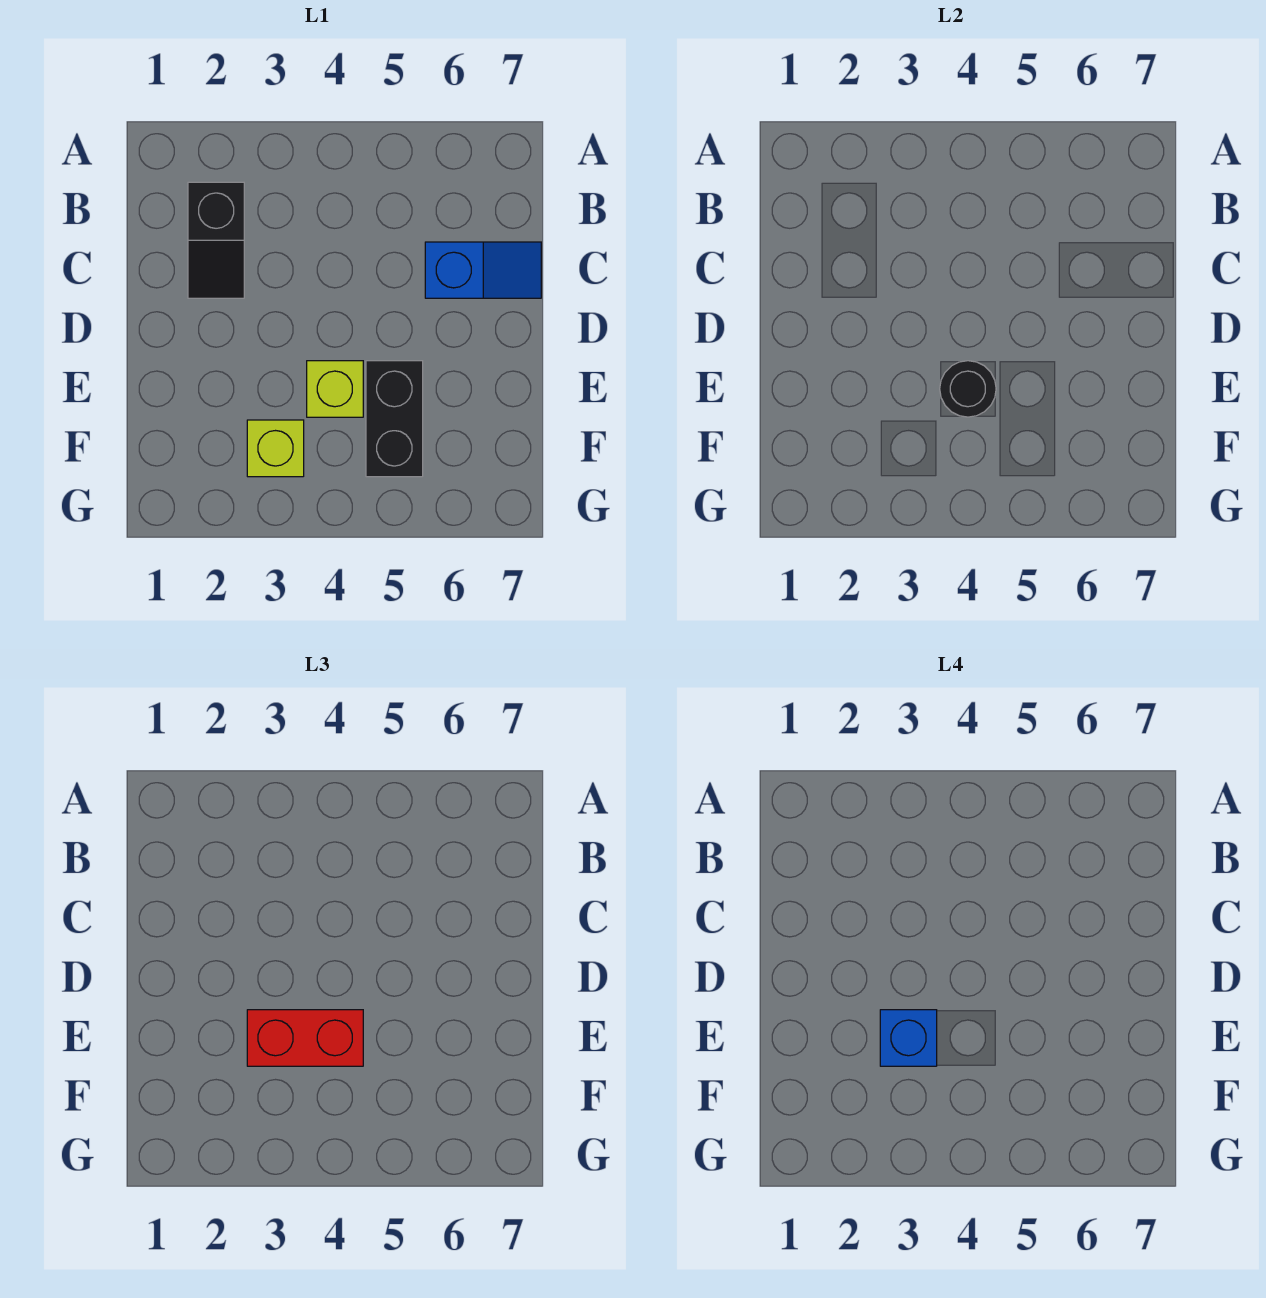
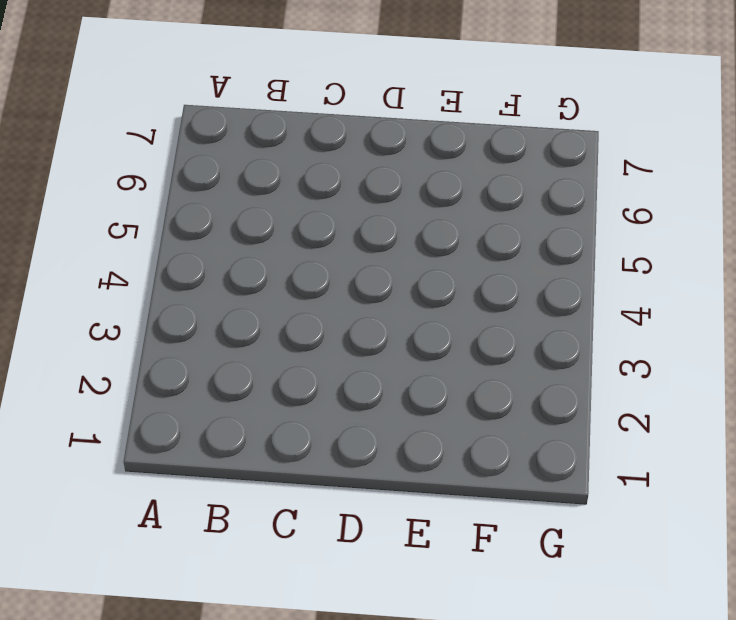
none -> black 1x2 slope [188,182,244,298]
none -> blue 1x2 slope [425,242,541,298]

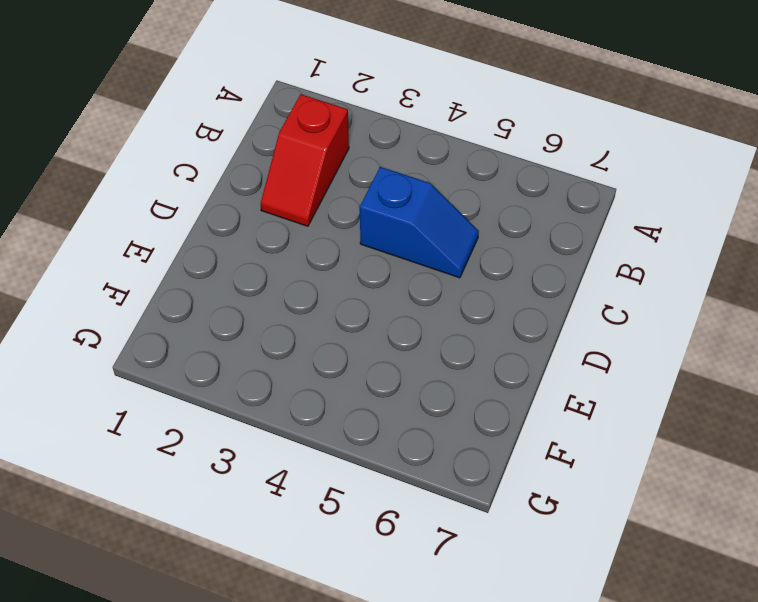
red 1x2 slope [260,94,349,226] -> black 1x2 slope [188,182,244,298]
blue 1x2 slope [360,167,479,278] -> blue 1x2 slope moved to [425,242,541,298]
none -> lime 1x1 brick [307,361,363,417]
none -> black 1x2 brick [366,361,423,477]

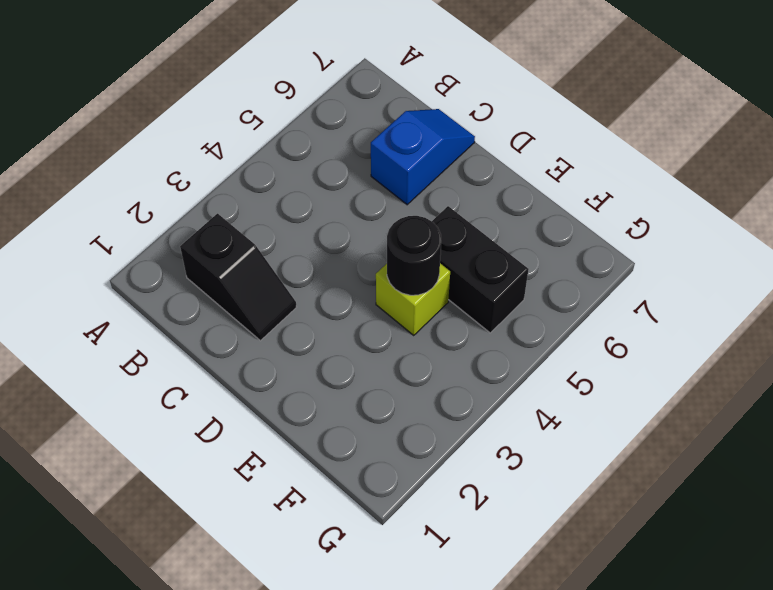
none -> lime 1x1 brick [247,420,304,477]
none -> red 1x2 brick [247,1010,363,1066]

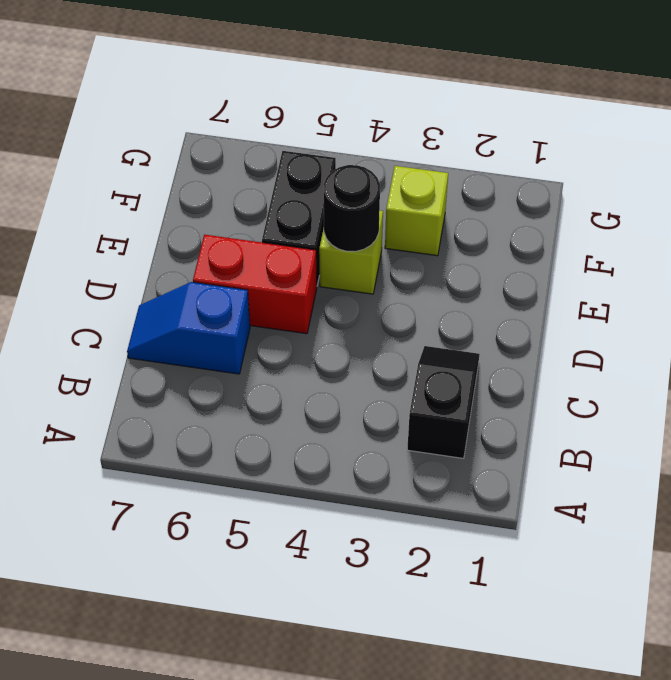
red 1x2 brick [193,235,317,334] -> red 1x2 brick moved to [247,1010,363,1066]
none -> blue 1x1 brick [880,1010,937,1066]

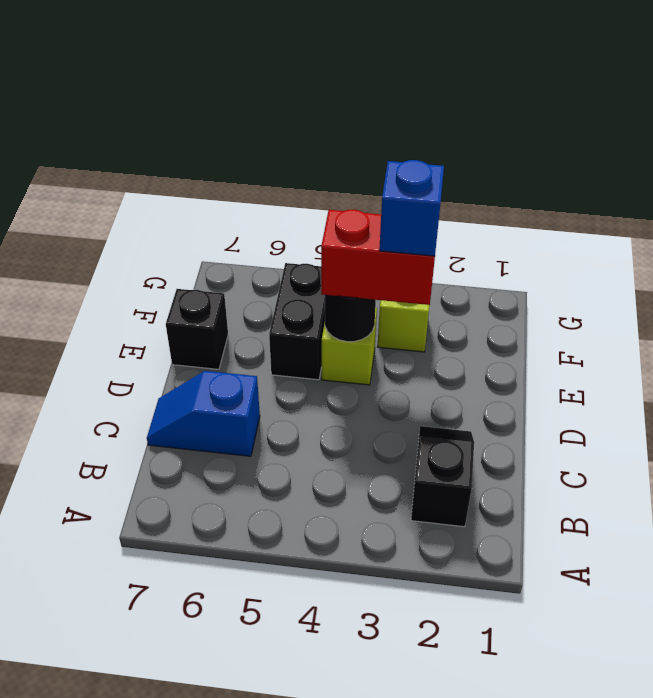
black 1x1 brick [166,289,228,369] -> none

